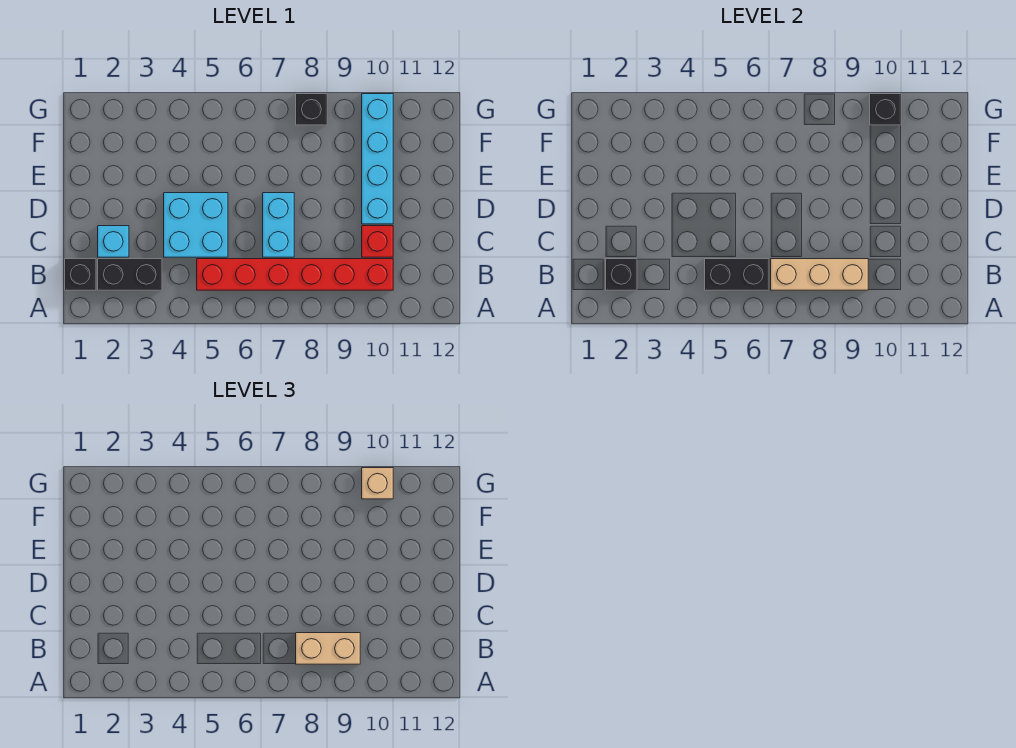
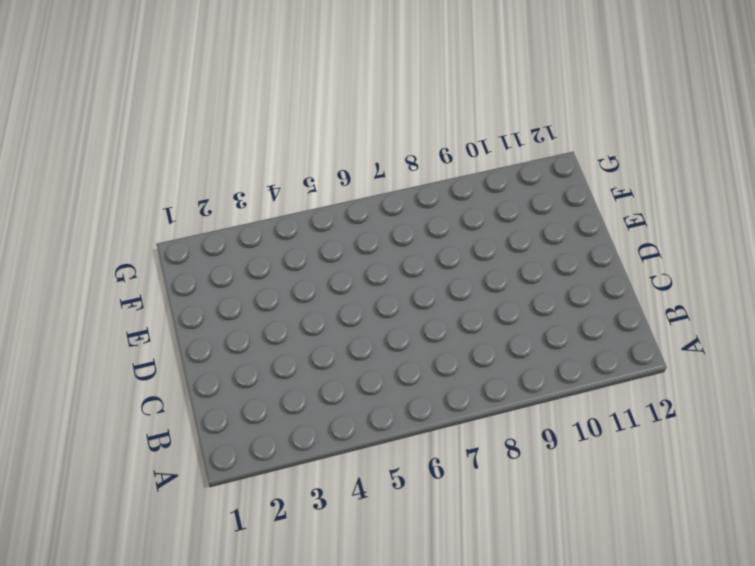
none -> black 1x1 brick [65,259,96,290]
none -> black 1x2 brick [98,259,162,290]
none -> red 1x6 brick [197,259,393,290]

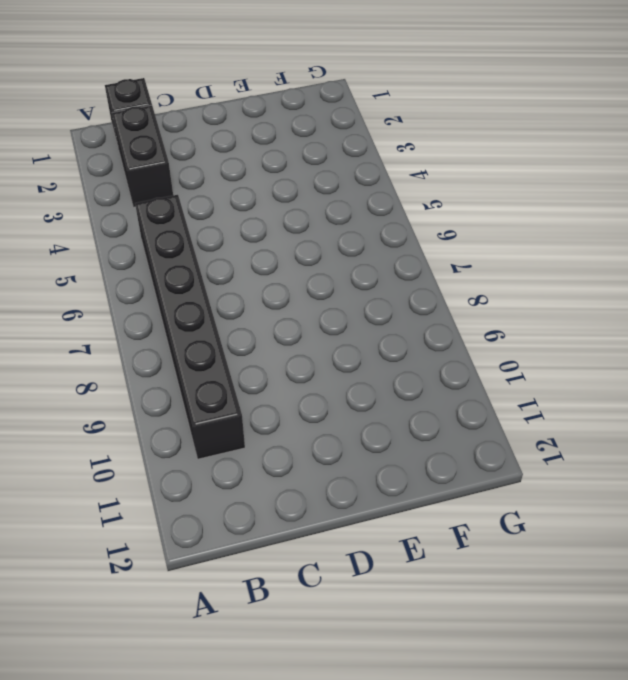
black 1x6 brick [135,195,245,459] -> red 1x6 brick [197,259,393,290]
none -> cyan 1x1 brick [98,226,129,257]
none -> cyan 2x2 brick [164,193,228,257]
none -> cyan 1x2 brick [263,193,294,257]

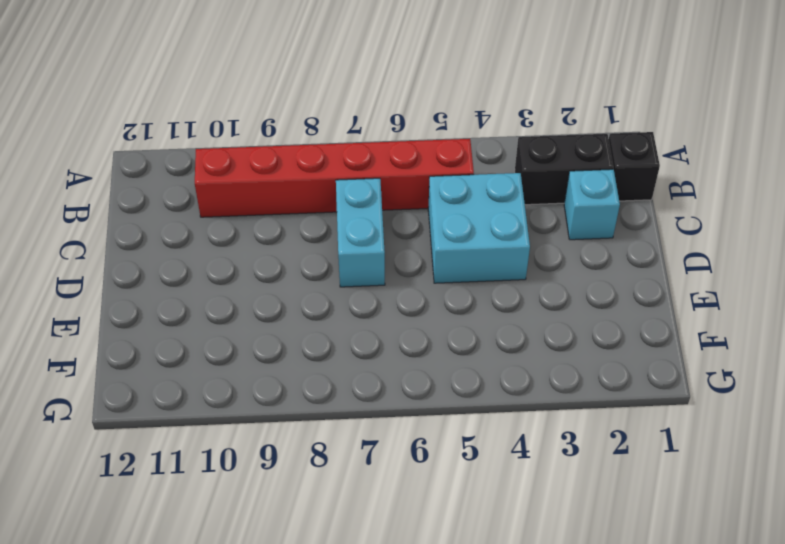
none -> red 1x1 brick [362,226,393,257]
none -> cyan 1x4 brick [362,94,393,224]
none -> black 1x1 brick [296,94,327,125]

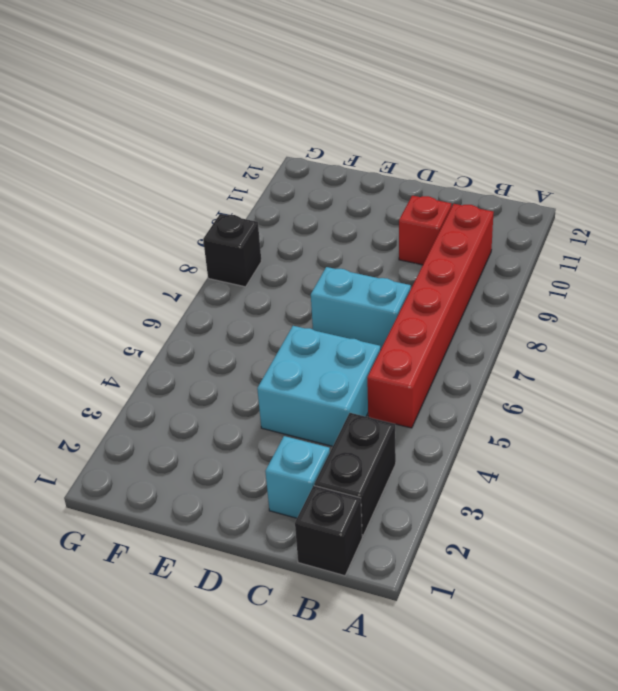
none -> cyan 1x4 brick [362,94,393,224]
none -> black 1x1 brick [606,259,637,290]
none -> black 1x2 brick [705,259,769,290]

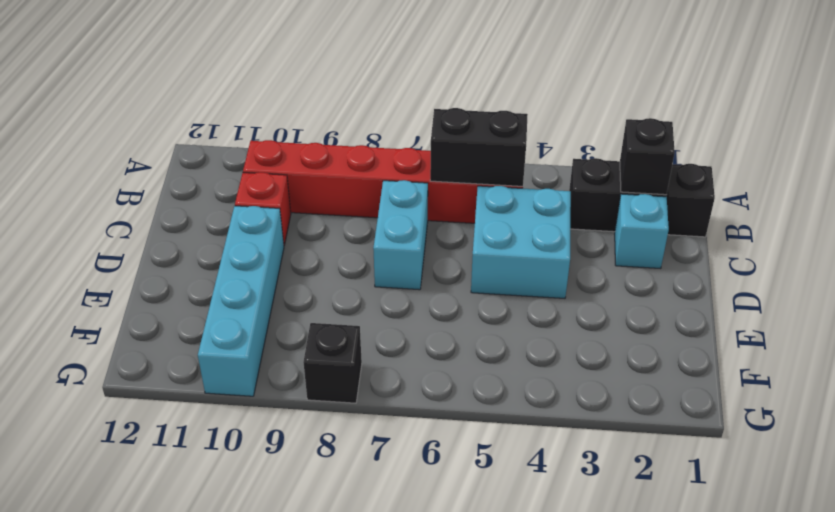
none -> tan 1x3 brick [771,259,868,290]
none -> black 1x1 brick [870,94,901,125]
none -> tan 1x2 brick [296,633,360,664]

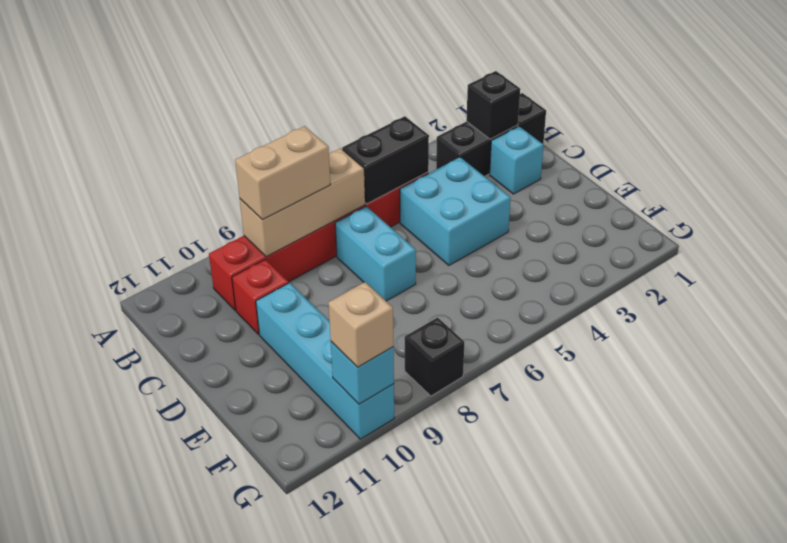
cyan 1x1 brick [331,342,394,404] -> black 1x1 brick [870,94,901,125]

